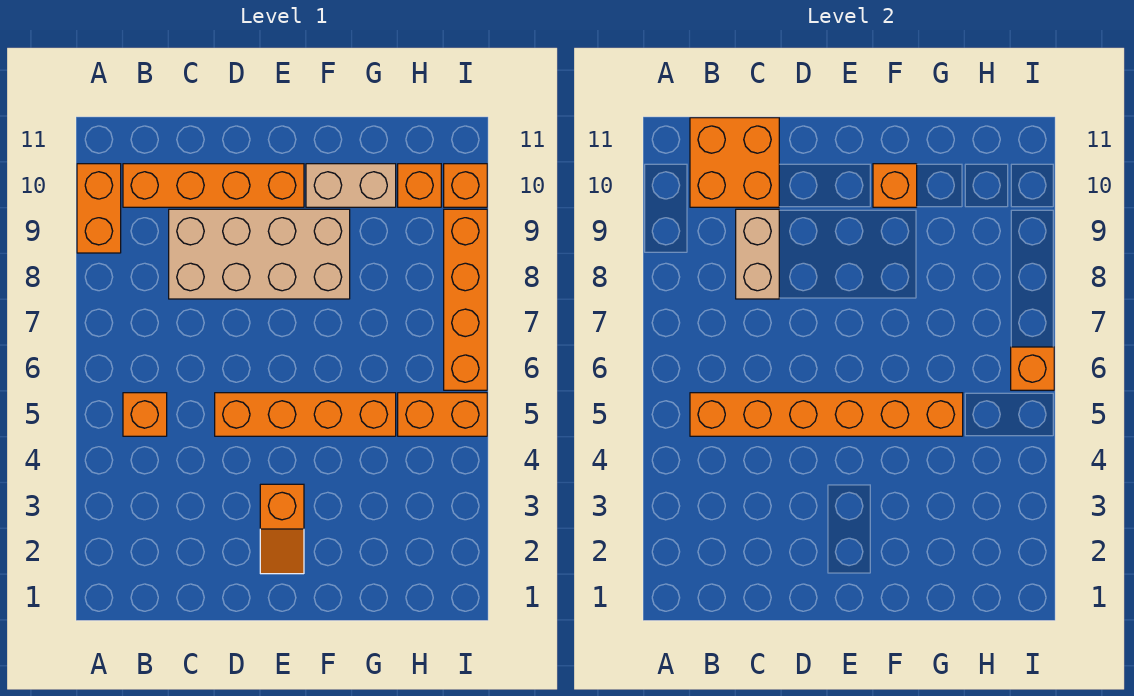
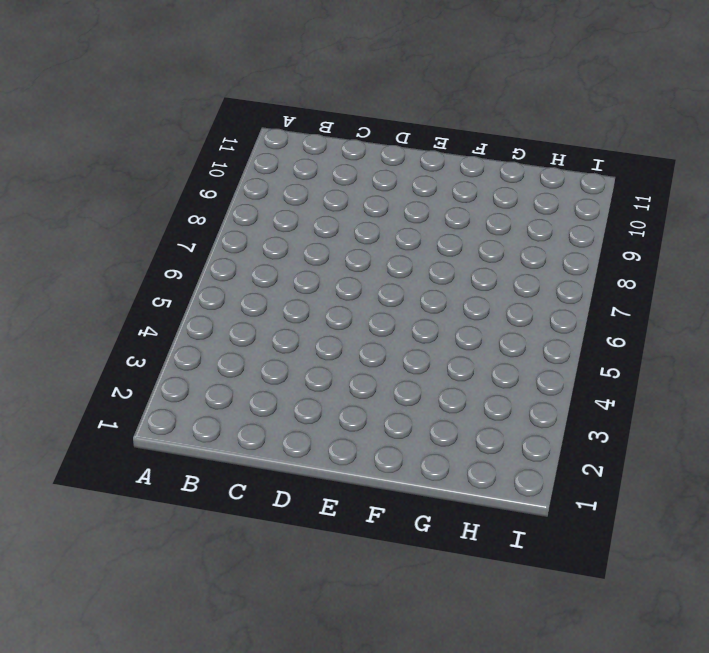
none -> orange 1x2 brick [77,164,121,253]
none -> orange 1x1 brick [123,393,167,436]
none -> orange 1x4 brick [123,164,304,207]

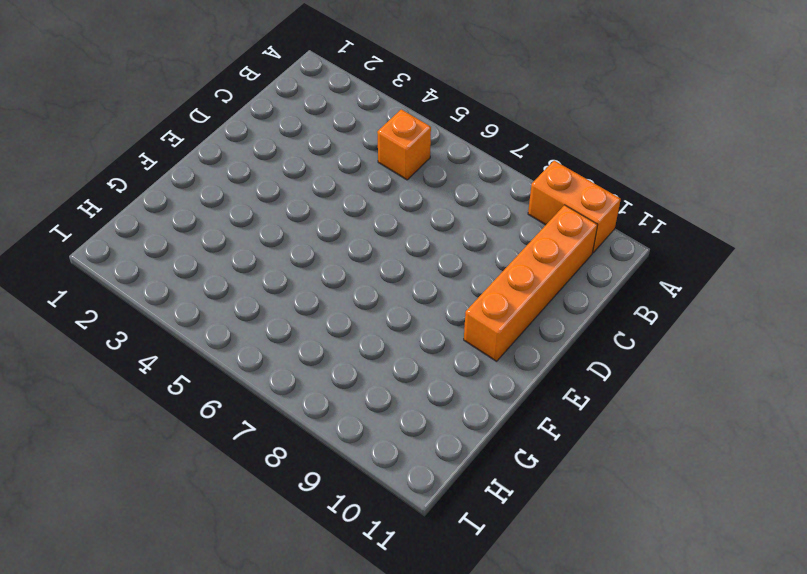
none -> tan 2x4 brick [169,209,350,299]
none -> orange 1x4 brick [215,393,396,436]
none -> orange 1x2 slope [260,484,304,574]

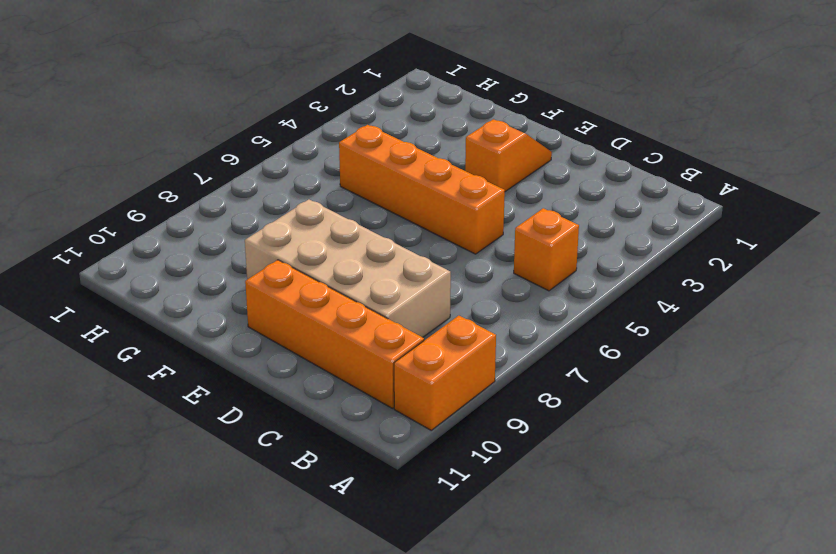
none -> tan 1x2 brick [306,164,396,207]
none -> orange 1x2 brick [398,393,487,436]
none -> orange 1x1 brick [398,164,441,207]

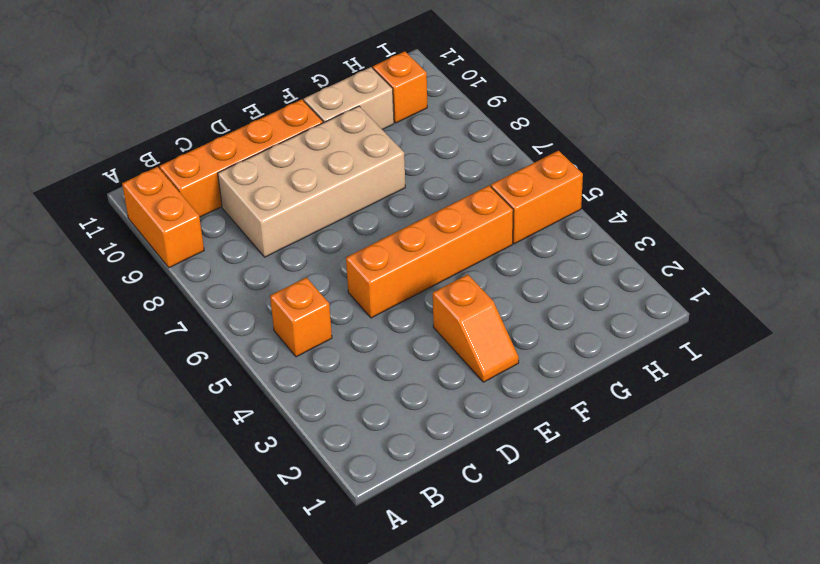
none -> orange 1x4 brick [444,209,487,390]
none -> orange 1x1 brick [444,164,487,207]
none -> orange 1x6 brick [690,393,963,436]

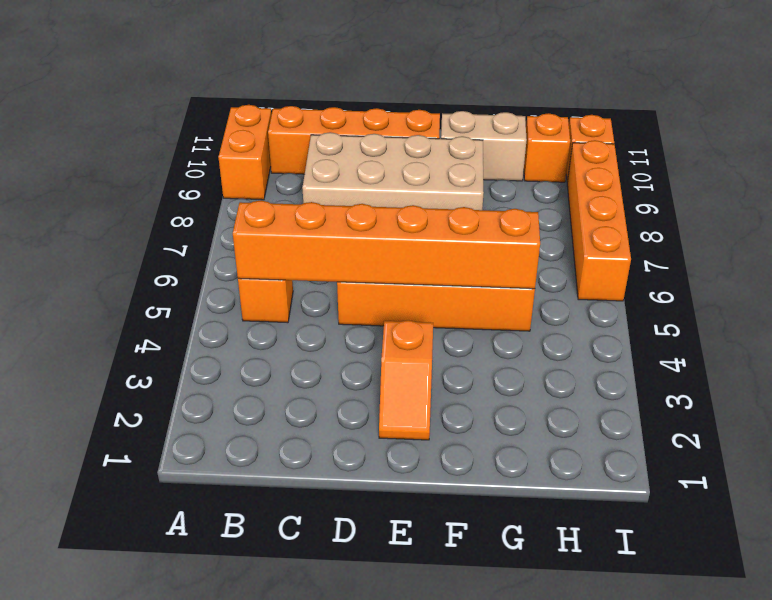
none -> orange 1x2 brick [398,393,487,436]
none -> orange 2x2 brick [690,118,779,207]
none -> tan 1x2 brick [736,209,779,299]

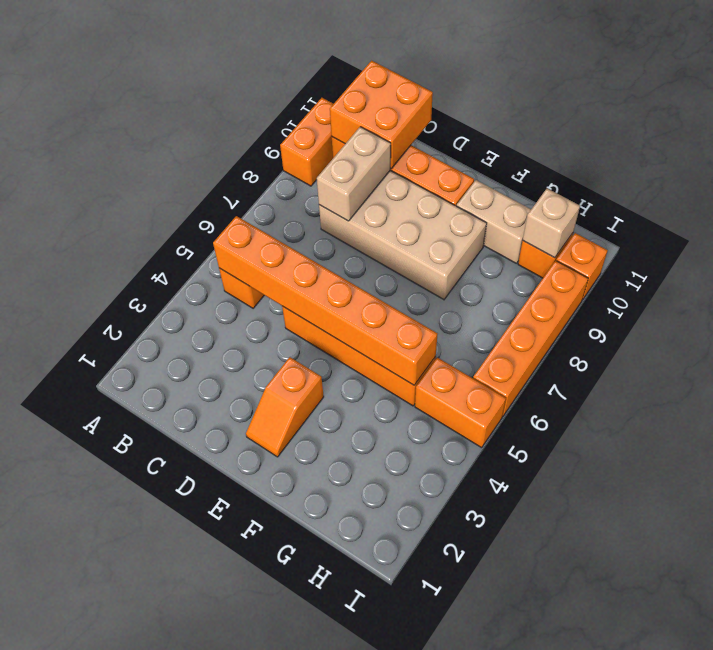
tan 1x1 brick [523,188,580,258] -> none
none -> orange 1x1 brick [873,164,917,207]
none -> orange 1x1 brick [1011,347,1054,390]

